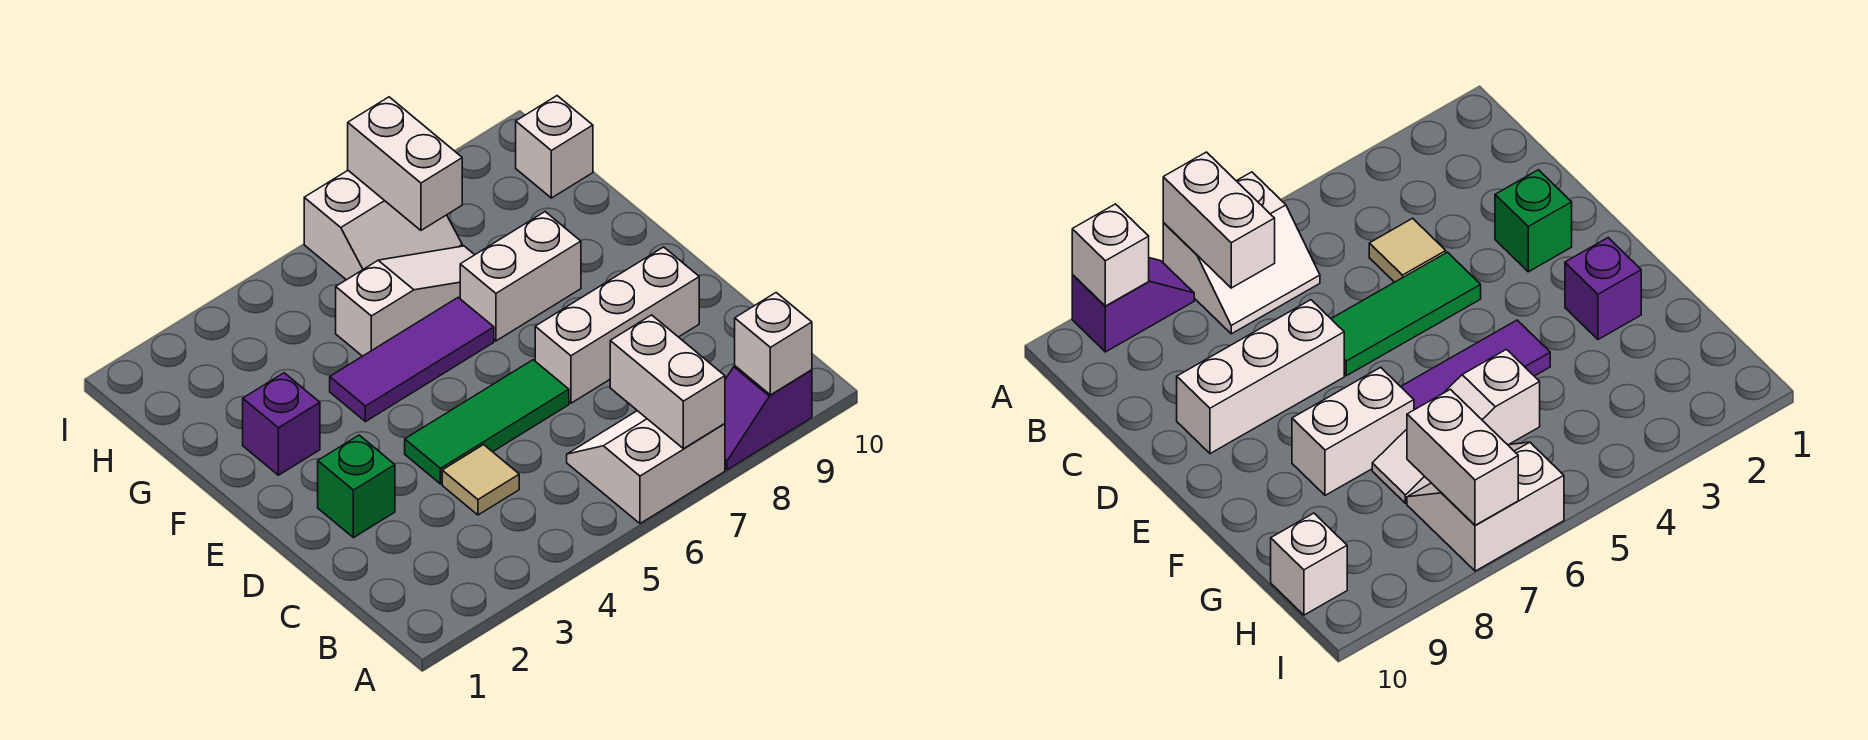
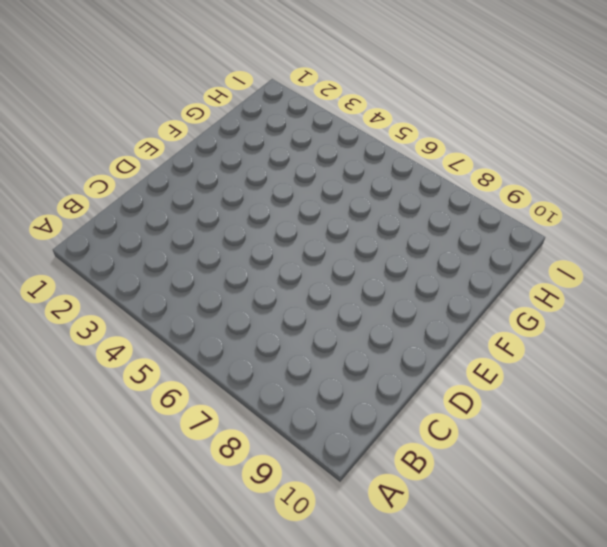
none -> white 2x2 slope [567,411,725,524]
none -> purple 1x2 slope [725,366,812,470]
none -> tan 1x1 tile [442,445,519,515]

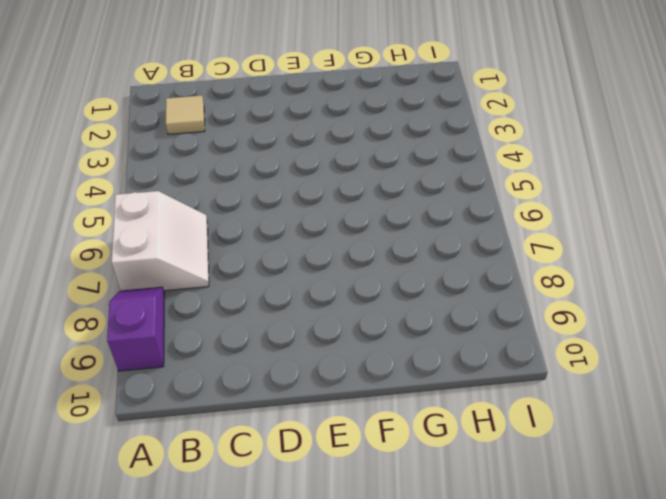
tan 1x1 tile [166,96,205,134] -> tan 1x1 tile moved to [442,445,519,515]
none -> green 1x1 brick [318,435,395,538]
none -> green 1x3 tile [405,360,569,484]
none -> white 1x3 brick [535,247,699,403]

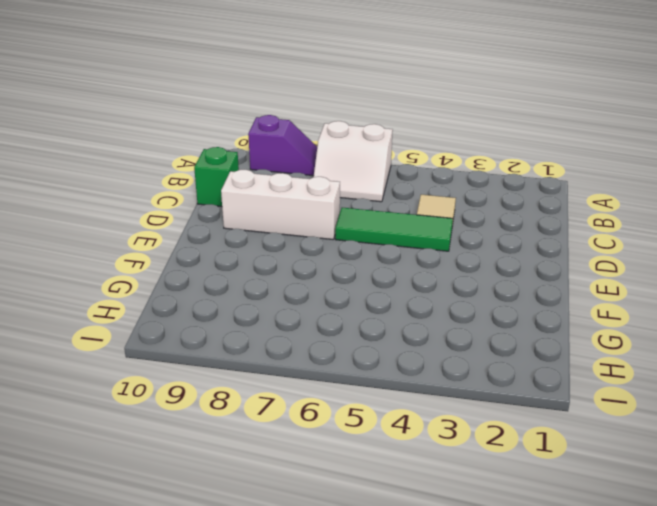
green 1x1 brick [194,147,239,207] -> green 1x1 brick moved to [318,435,395,538]
none -> purple 1x1 brick [243,373,320,475]
none -> purple 1x3 tile [330,298,494,422]
none -> white 1x2 brick [460,212,581,341]

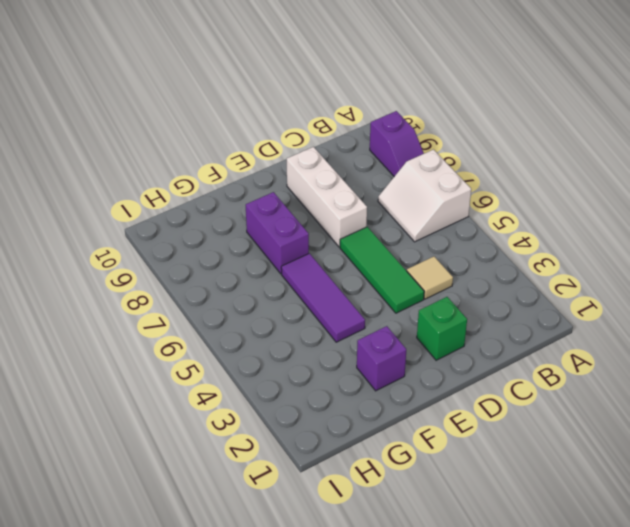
purple 1x2 brick [246,192,309,274] -> white 1x2 brick [460,212,581,341]
none -> white 1x3 slope [336,246,474,356]
none -> white 2x2 slope [304,171,462,280]
none -> white 1x1 brick [516,96,593,198]

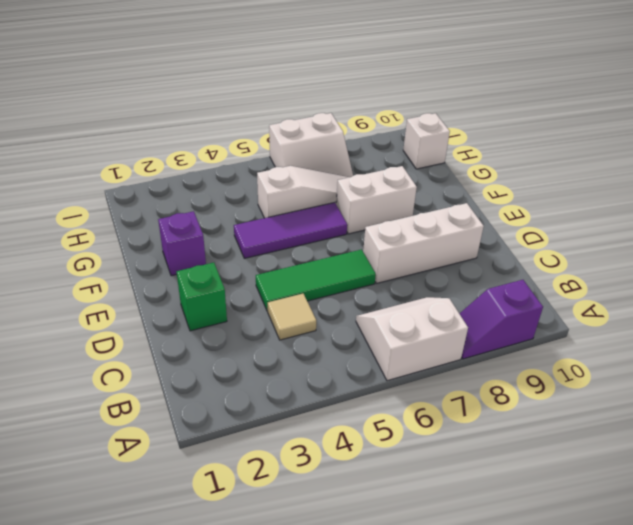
none -> white 1x2 brick [610,315,725,449]
none -> white 1x1 brick [735,293,812,395]
none -> white 1x2 brick [348,97,462,230]

